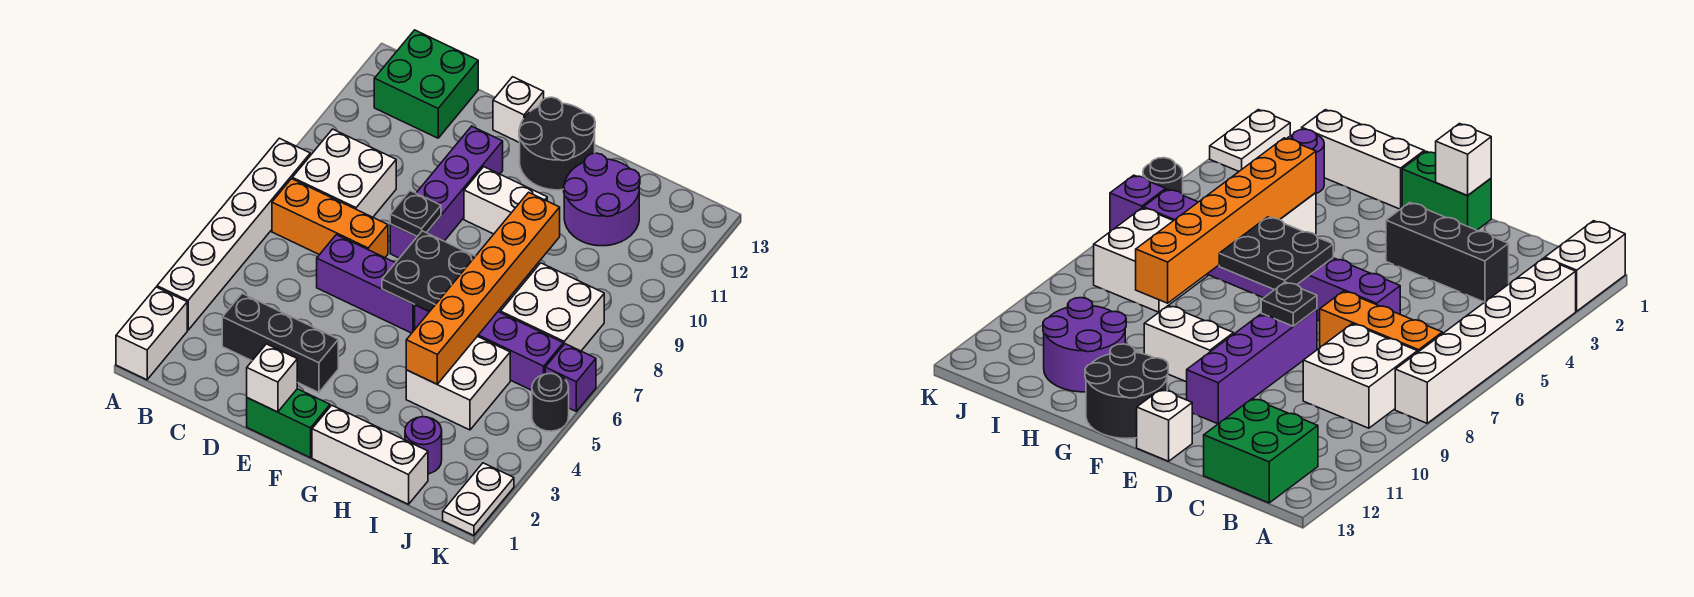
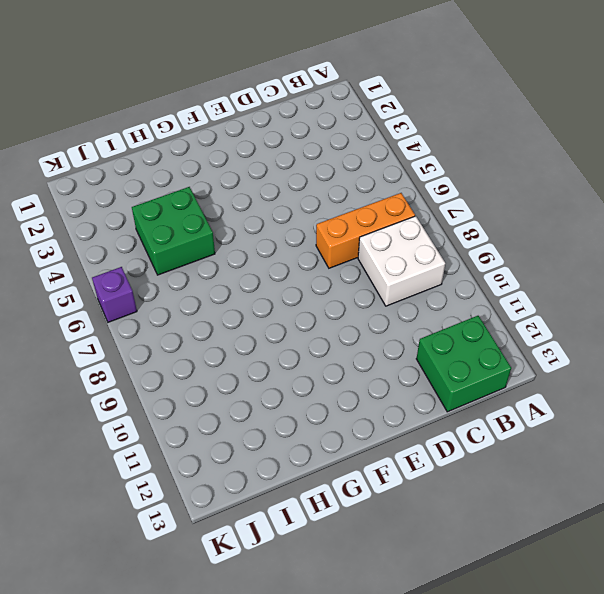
green 2x2 brick [132,187,215,275] -> white 2x2 brick [406,336,510,430]
none -> white 1x2 brick [116,287,187,380]
none -> white 1x6 brick [157,138,310,330]
none -> black 1x3 brick [222,294,338,393]

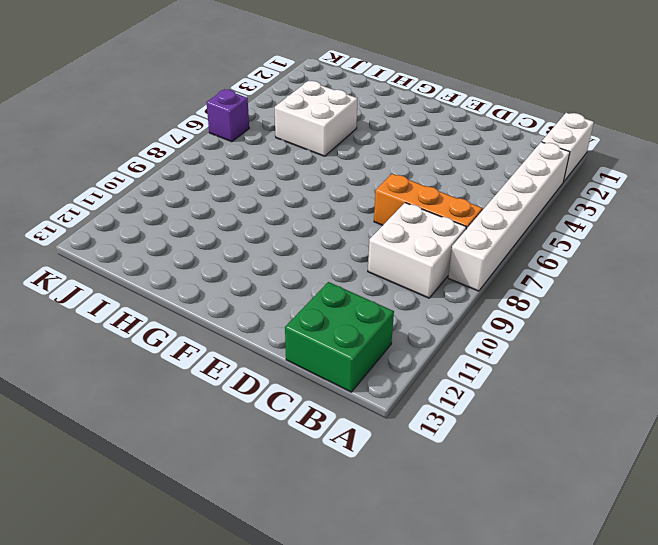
none -> black 1x3 brick [222,294,338,393]
none -> purple 1x3 brick [317,235,415,333]
none -> green 1x2 brick [247,389,330,458]

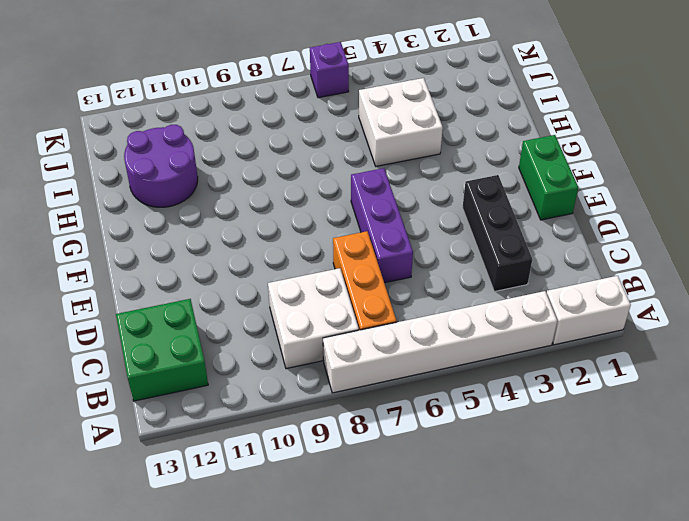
none -> purple 1x4 brick [390,126,503,258]
none -> white 1x1 brick [493,77,544,143]
none -> white 1x2 brick [464,167,547,234]

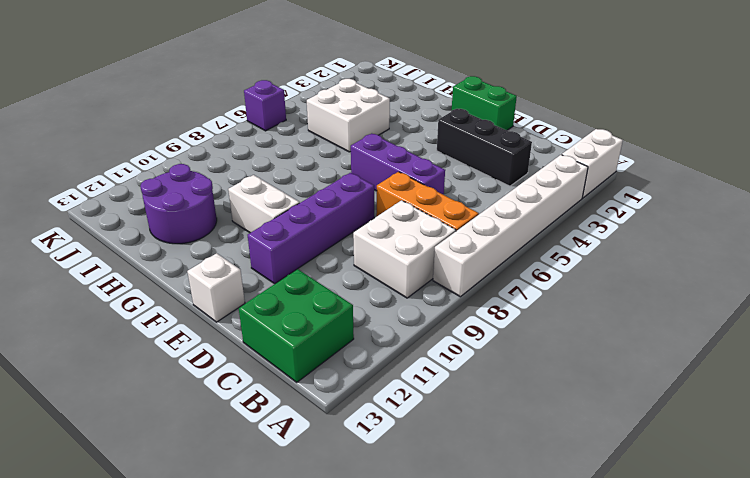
none -> black 2x2 round brick [519,97,595,190]
none -> white 1x3 brick [312,405,428,504]
none -> purple 1x4 brick [415,305,563,390]

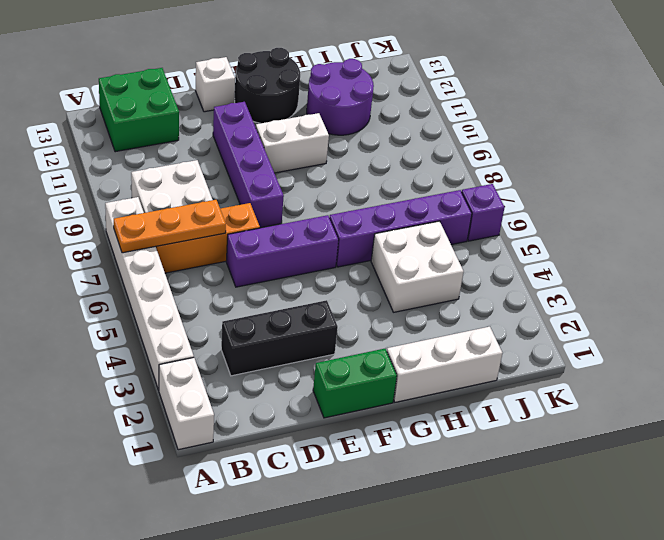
orange 1x3 plate [114,200,226,253] -> none
none -> purple 1x1 round brick [405,417,442,474]
none -> white 2x2 brick [501,263,604,351]
none -> white 1x2 plate [443,463,514,536]

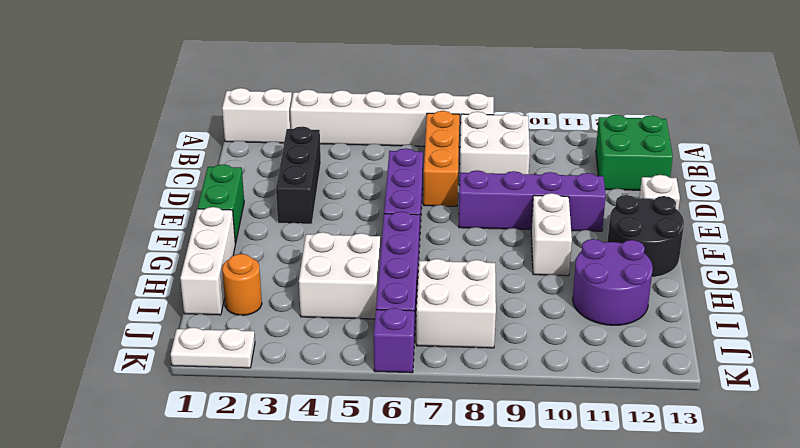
orange 1x1 round brick [222,254,262,315] -> purple 1x1 round brick [405,417,442,474]
none -> black 1x1 round brick [532,373,569,431]
none -> white 1x1 brick [247,344,297,412]
none -> black 1x1 plate [390,191,441,236]

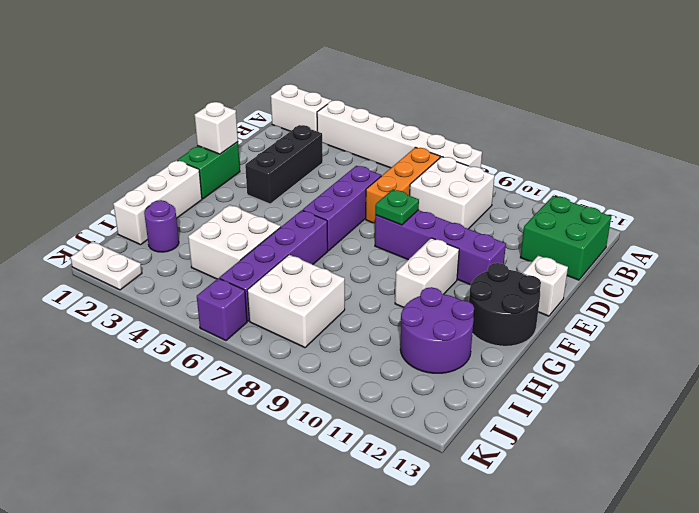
green 1x1 plate [375,190,419,225] -> black 1x1 plate [390,191,441,236]
none -> black 1x1 round brick [532,373,569,431]
none -> black 2x2 plate [382,231,475,312]
none -> orange 1x6 brick [406,192,560,384]

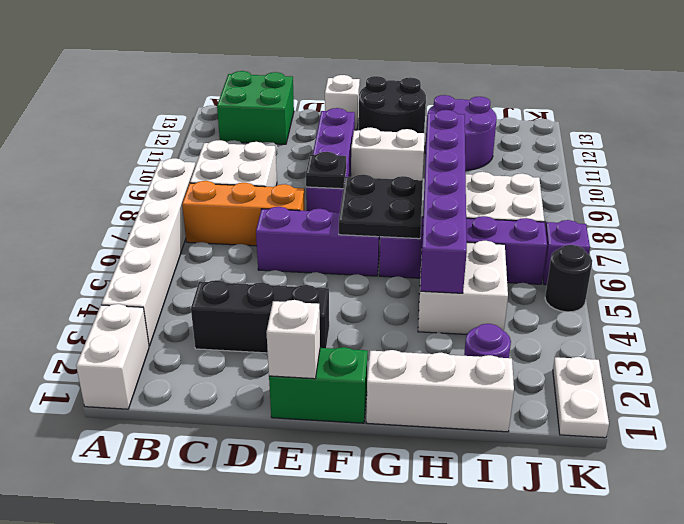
purple 1x6 brick [420,110,467,293] -> orange 1x6 brick [406,192,560,384]

